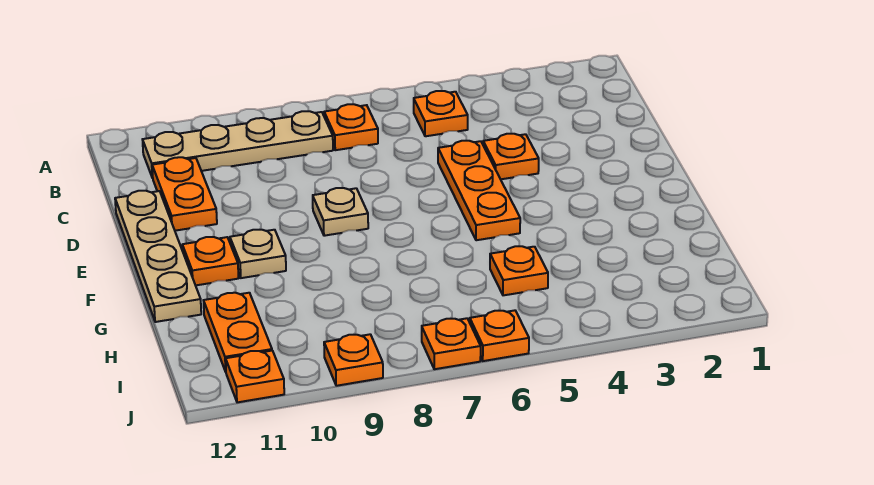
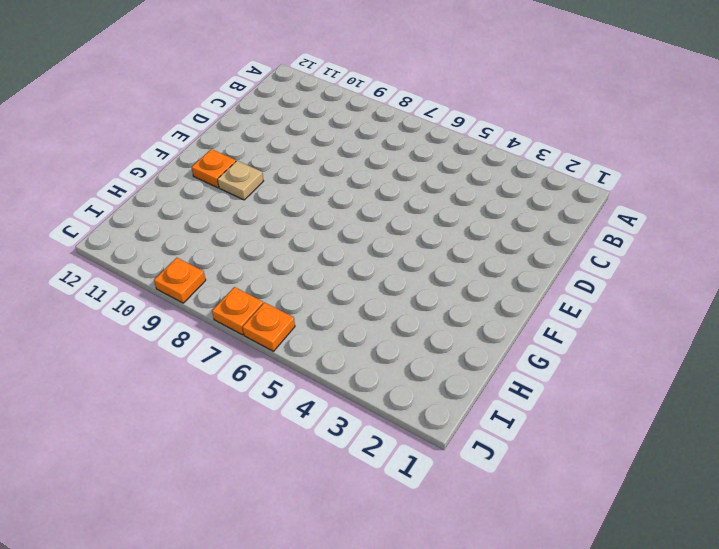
none -> orange 1x1 plate [414,91,468,136]
none -> orange 1x1 plate [324,104,378,150]
none -> tan 1x4 plate [142,111,333,178]

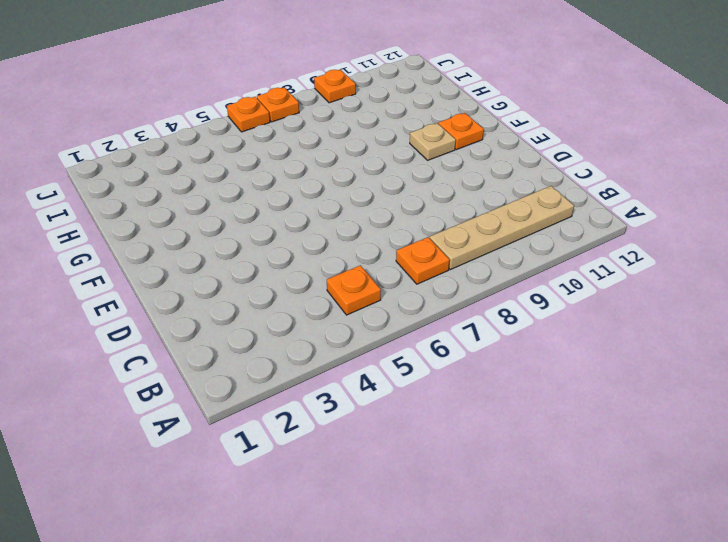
none -> orange 1x2 plate [152,157,217,231]
none -> orange 1x1 plate [483,134,539,179]
none -> orange 1x3 plate [438,141,520,240]

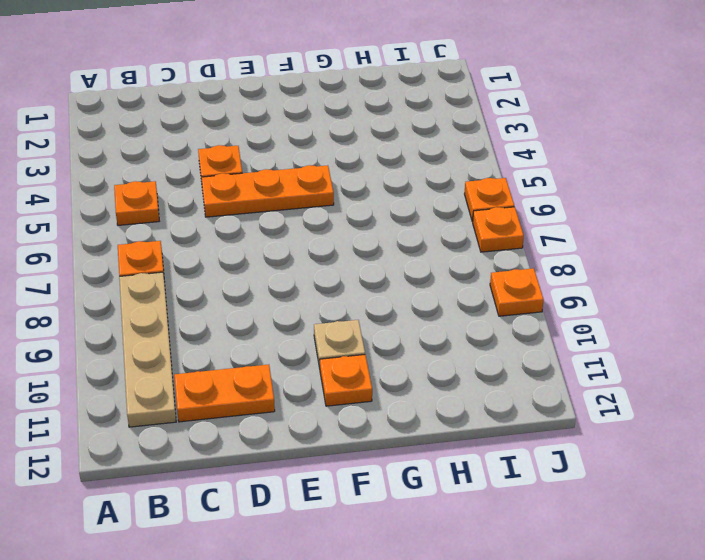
none -> tan 1x4 plate [115,191,201,322]
none -> tan 1x1 plate [313,188,368,236]
none -> orange 1x1 plate [490,246,548,295]

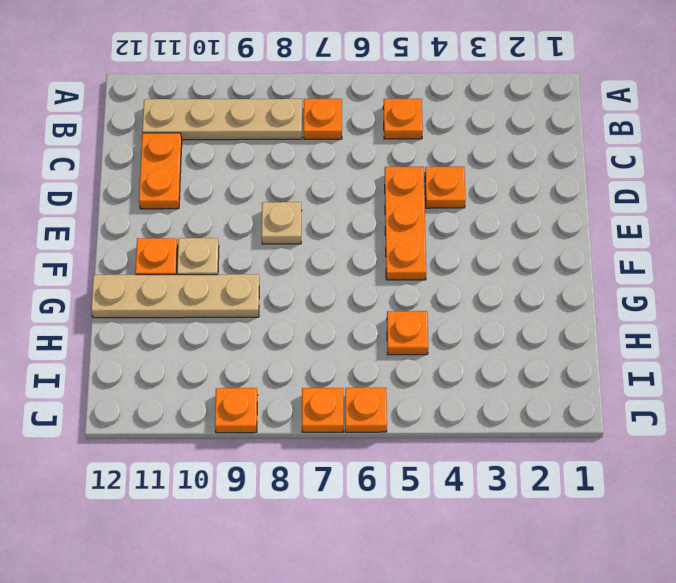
tan 1x4 plate [91,274,259,318] -> tan 1x4 plate turned to [115,191,201,322]
none -> orange 1x2 plate [204,293,272,372]
none -> orange 1x1 plate [226,351,284,402]

